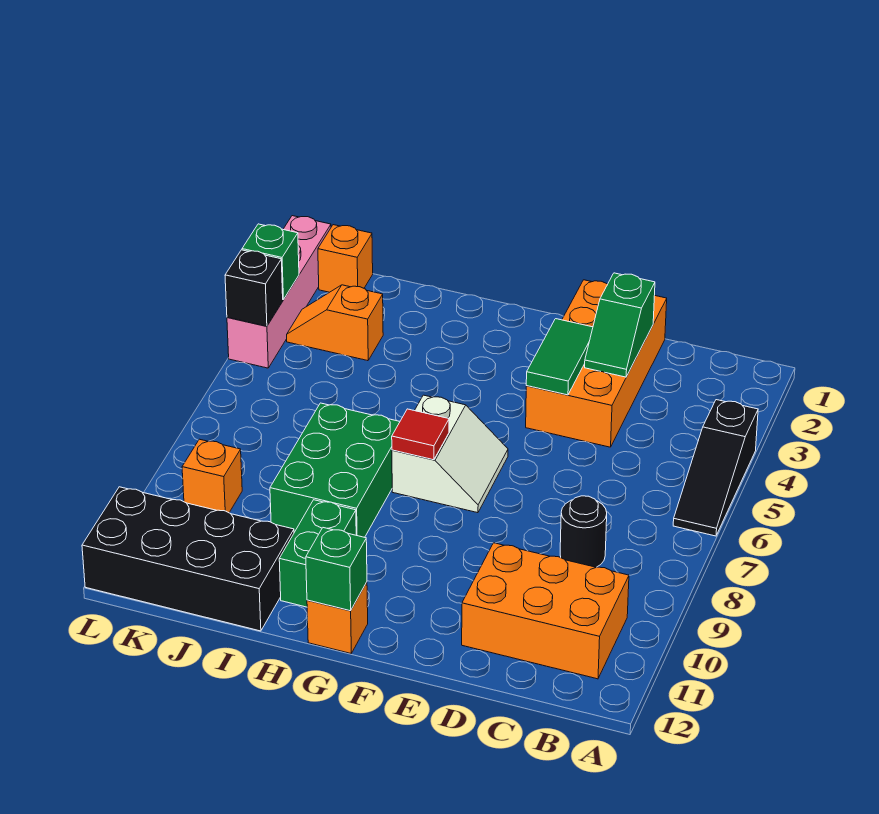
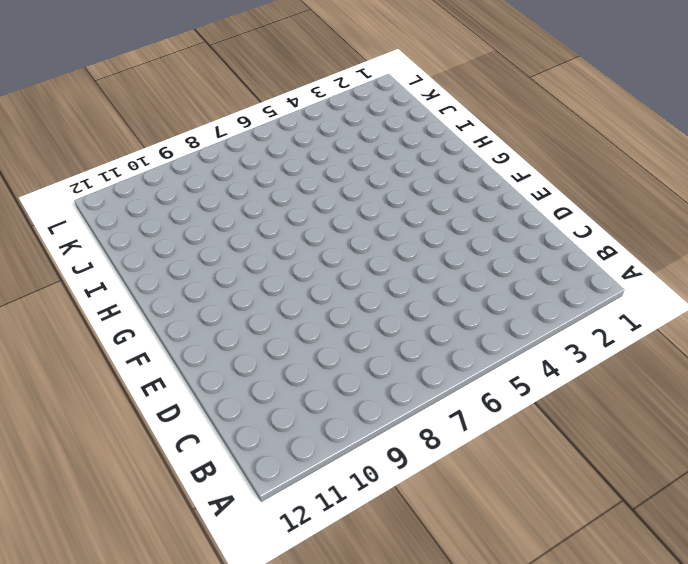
none -> black 1x3 slope [673,400,758,536]
none -> orange 2x3 brick [462,543,629,679]
none -> black 1x1 round brick [560,496,607,567]

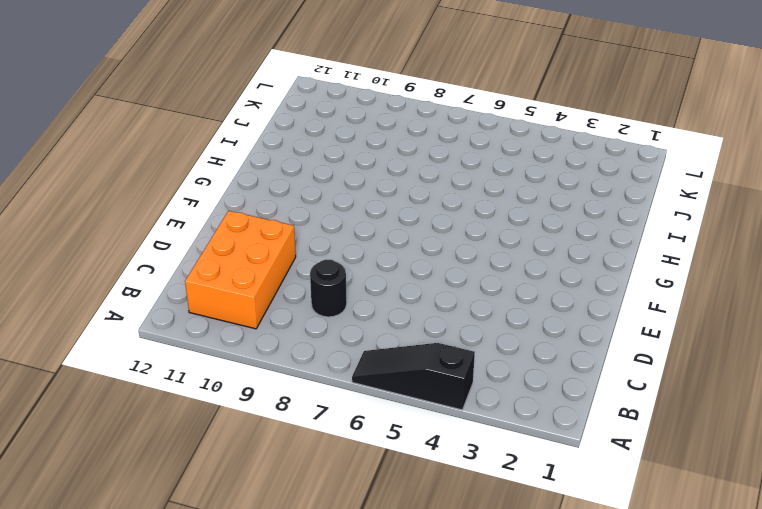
none -> orange 2x4 brick [526,280,667,447]
none -> white 2x2 slope [392,395,508,513]
none -> orange 1x1 brick [307,582,368,653]

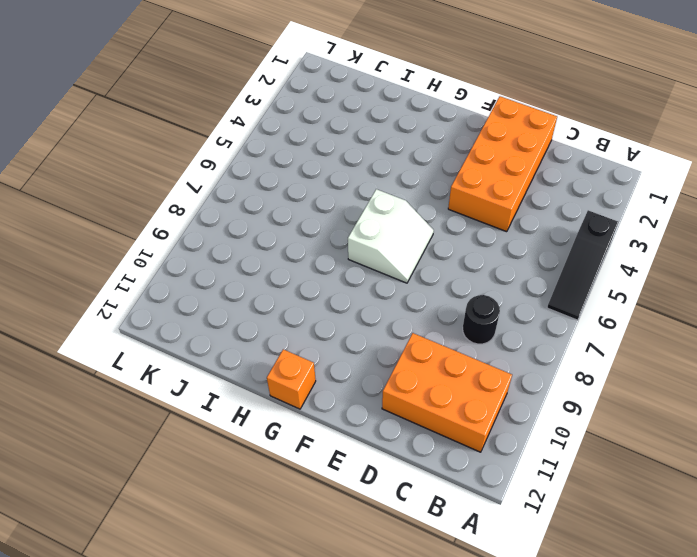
none -> green 2x3 brick [270,403,400,537]
none -> green 1x2 brick [279,500,356,607]
none -> black 2x4 brick [82,487,294,631]

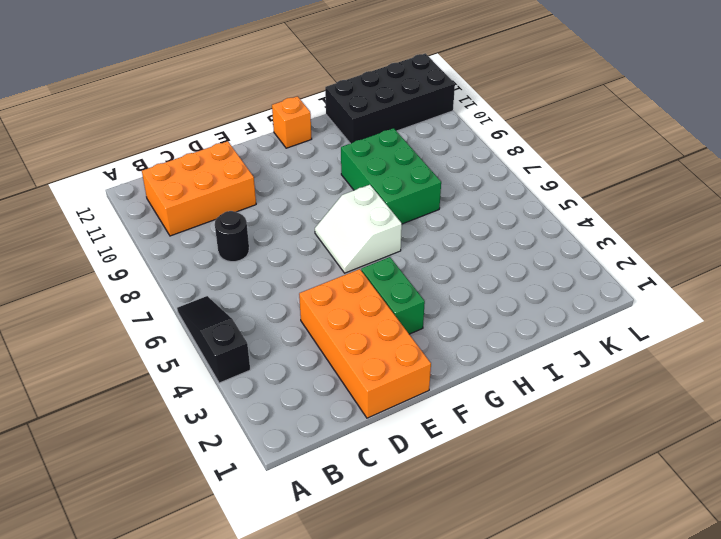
green 1x2 brick [361,257,425,334] -> green 1x2 brick moved to [279,500,356,607]
none -> orange 1x2 slope [287,285,383,361]
none -> orange 1x1 brick [318,225,373,292]
none -> orange 1x1 brick [182,439,242,513]

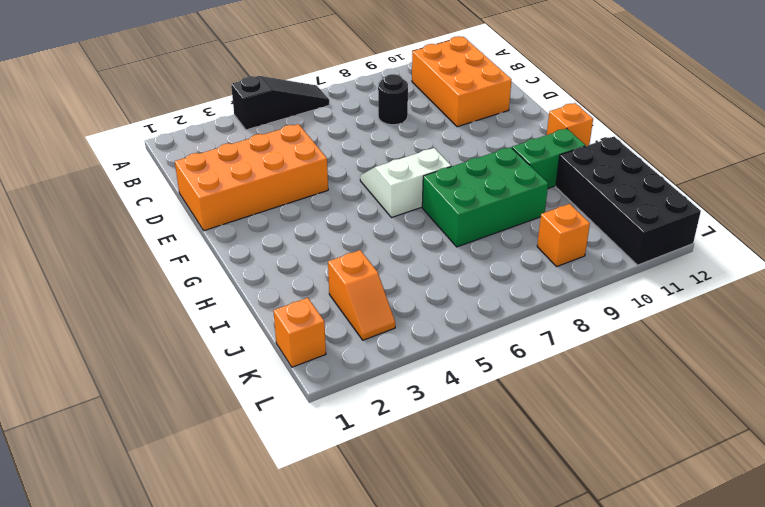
none -> pink 1x4 brick [227,216,331,368]
none -> green 1x2 slope [585,273,655,377]
none -> green 1x2 tile [526,319,593,395]

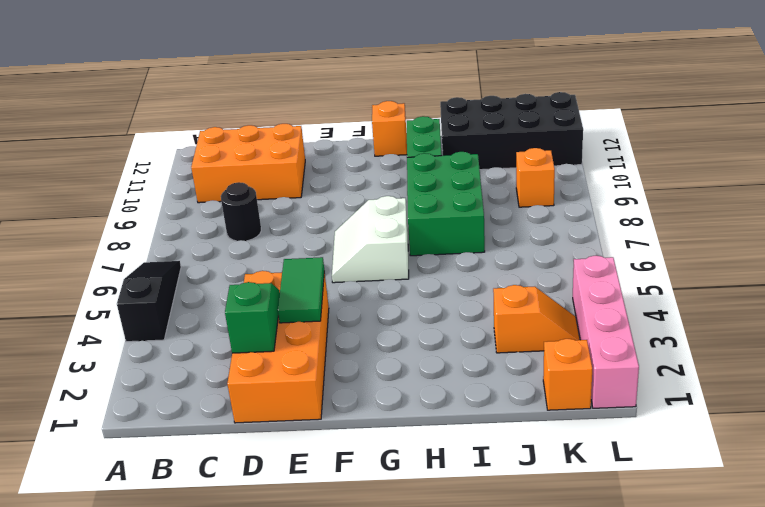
none -> red 1x1 tile [392,409,449,460]
none -> green 1x1 brick [306,528,367,611]
none -> green 1x1 brick [242,224,299,300]

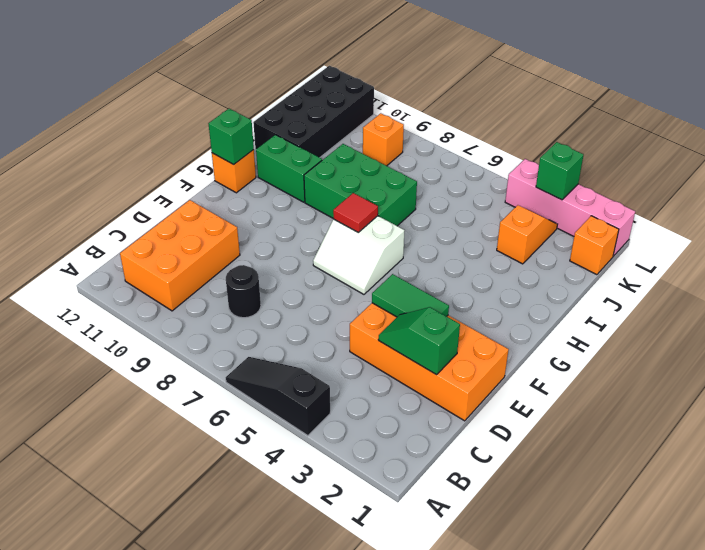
none -> black 1x1 brick [225,250,283,326]

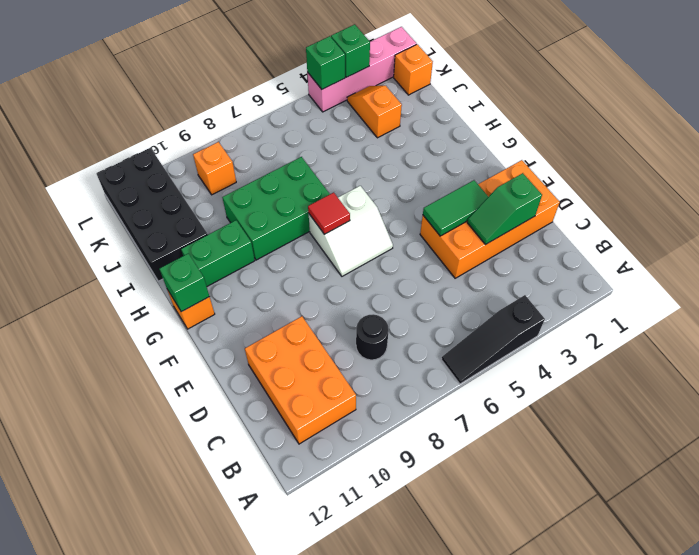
green 1x1 brick [306,36,345,89] -> black 1x1 brick [225,250,283,326]

